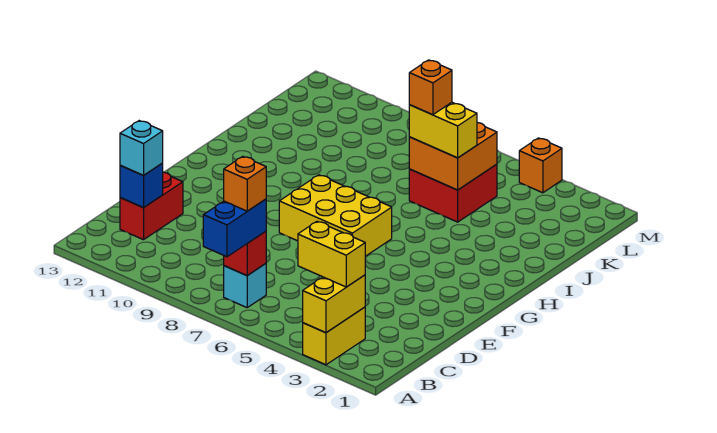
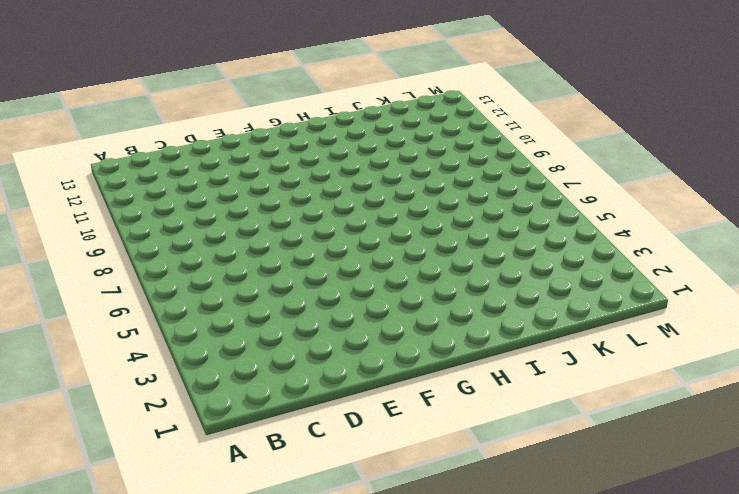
none -> yellow 1x2 brick [303,307,365,365]
none -> cyan 1x1 brick [224,264,266,308]
none -> red 1x2 brick [120,172,183,240]

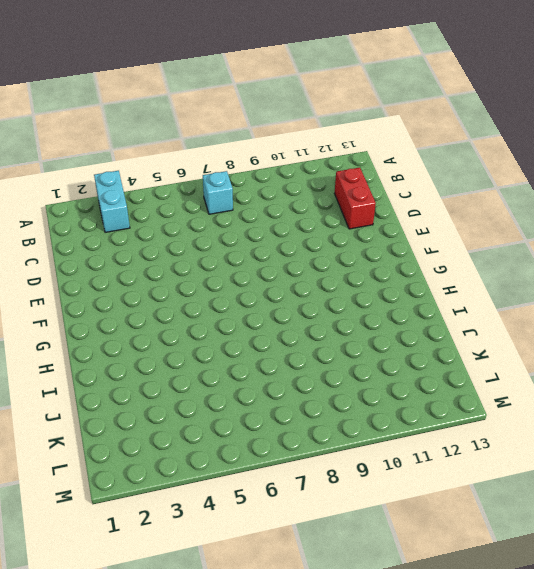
cyan 1x2 brick [94,171,130,232] -> yellow 1x2 brick [303,307,365,365]
none -> yellow 2x3 brick [279,175,392,256]
none -> red 2x2 brick [409,164,497,222]
none -> orange 1x1 brick [519,138,562,193]

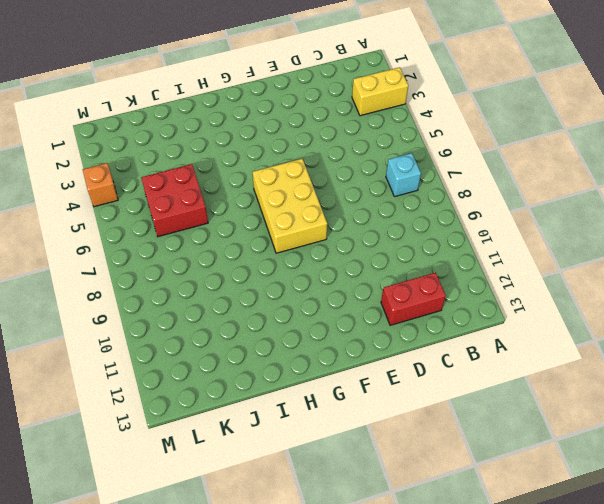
none -> yellow 1x2 brick [303,275,365,333]
none -> red 1x1 brick [224,231,266,276]
none -> blue 1x1 brick [120,163,163,208]

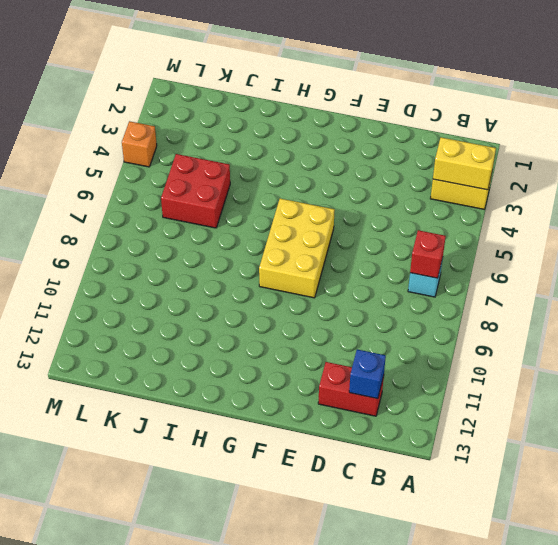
none -> orange 2x2 brick [409,123,497,190]
none -> blue 1x2 brick [203,199,266,257]
none -> yellow 1x2 brick [298,221,365,287]

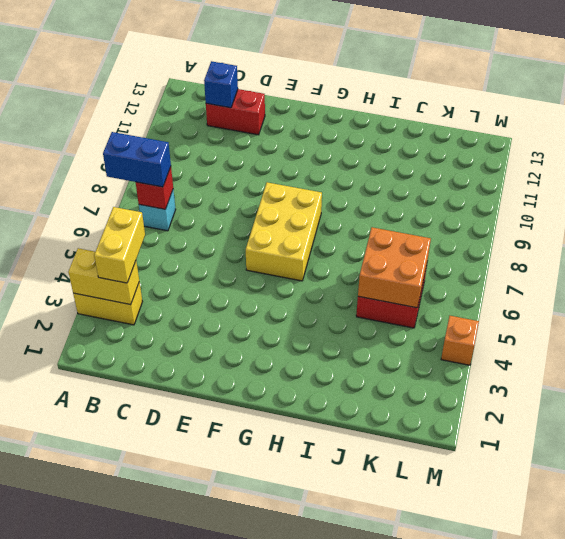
none -> cyan 1x1 brick [120,121,163,175]
none -> yellow 1x2 brick [409,102,477,158]
none -> orange 1x1 brick [224,156,266,211]

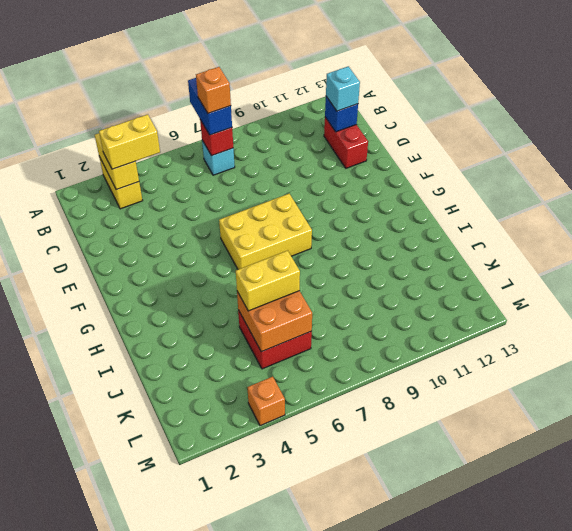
none -> orange 1x1 brick [409,60,452,115]

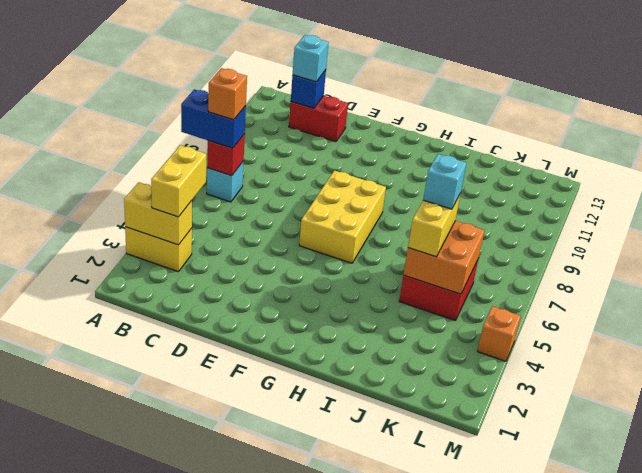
cyan 1x1 brick [423,154,466,209] -> orange 1x1 brick [409,60,452,115]

